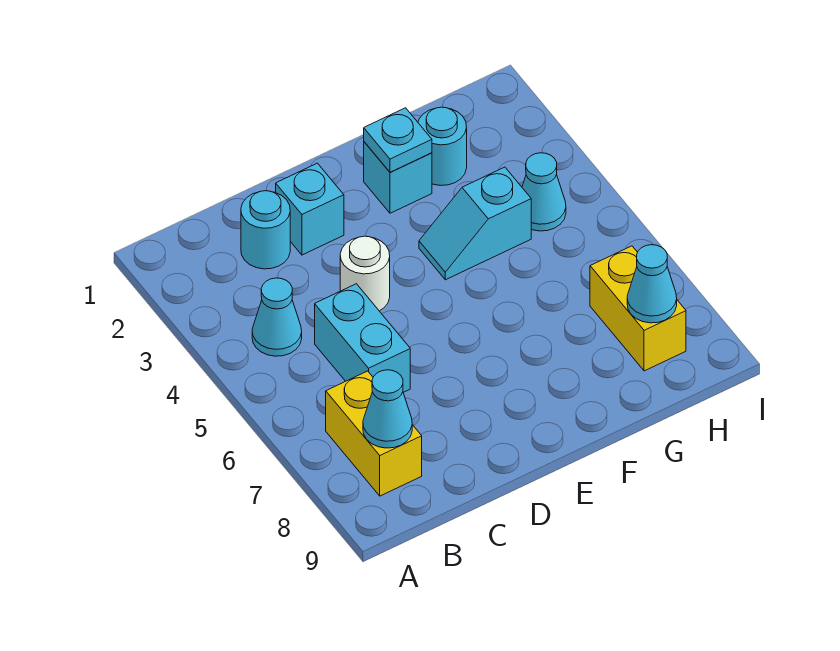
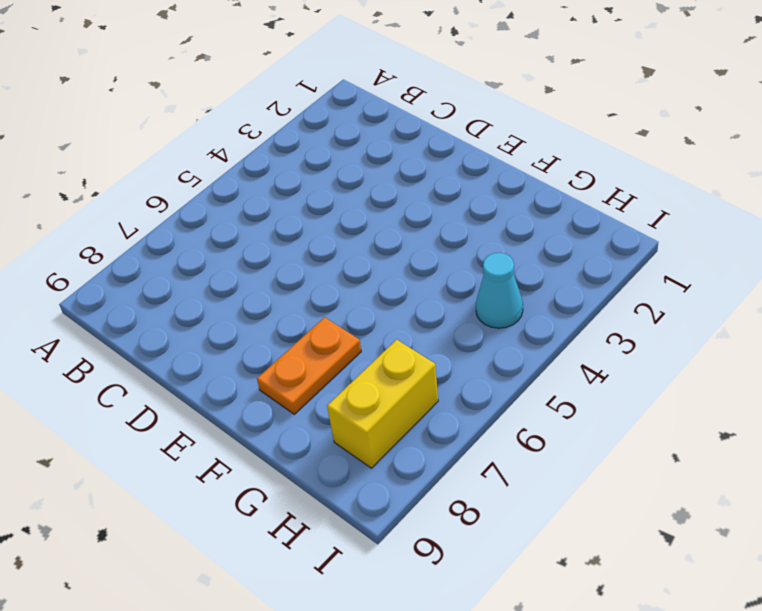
orange 1x2 plate [257,317,361,414] -> none
none -> cyan 1x1 cone [252,278,302,356]
none -> yellow 1x2 brick [326,371,422,496]
none -> cyan 1x1 round brick [241,191,290,269]

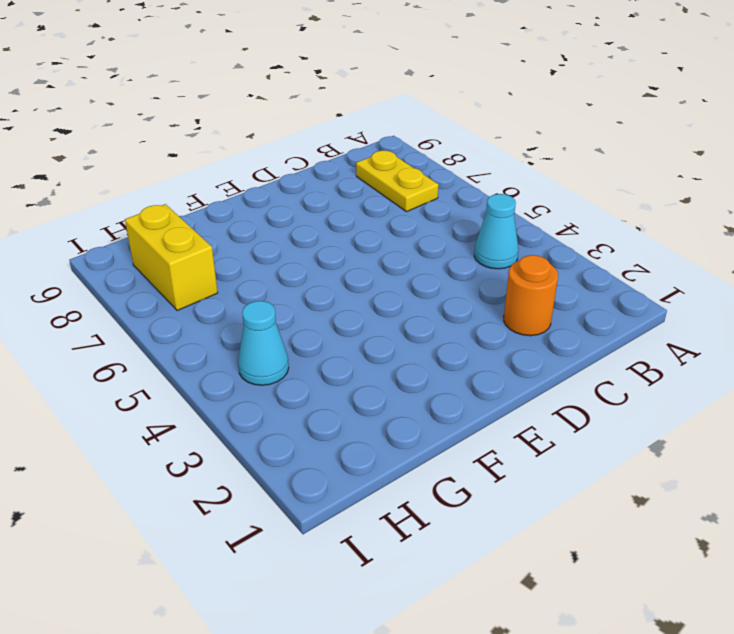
yellow 1x2 plate [356,151,439,212] -> yellow 1x2 brick [326,371,422,496]
orange 1x1 round brick [504,255,558,336] -> cyan 1x1 round brick [241,191,290,269]
none -> cyan 1x2 brick [315,284,410,392]
none -> cyan 1x1 brick [276,163,344,255]
none -> white 1x1 round brick [340,236,390,311]

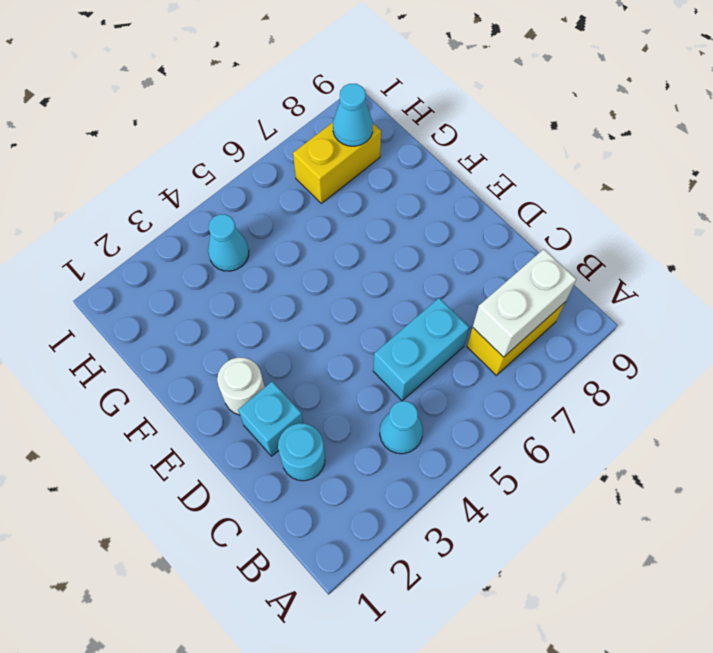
white 1x2 brick [473,249,576,357] -> cyan 1x1 cone [363,370,412,448]
white 1x1 round brick [217,357,265,415] -> white 1x1 round brick moved to [340,236,390,311]
none -> cyan 1x1 brick [364,142,432,213]
none -> cyan 1x2 slope [419,167,531,280]
none -> cyan 1x1 round brick [418,107,467,186]

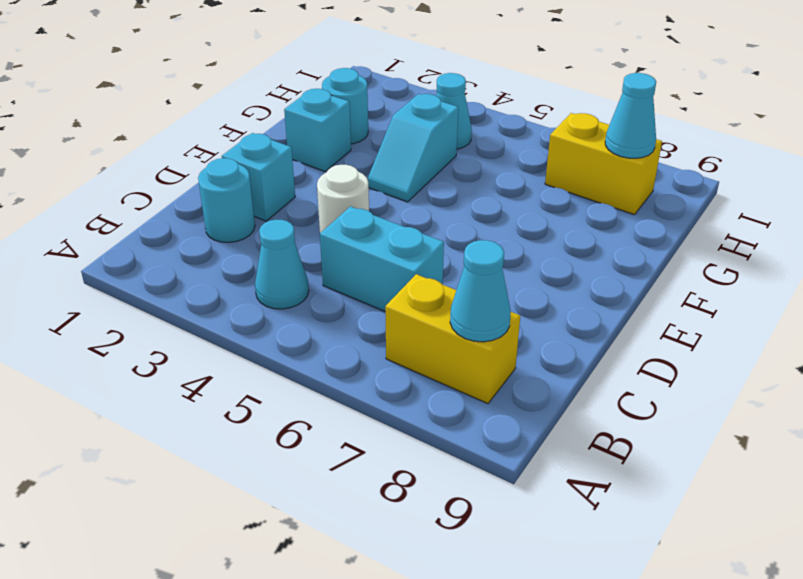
none -> cyan 1x1 plate [364,108,432,172]

